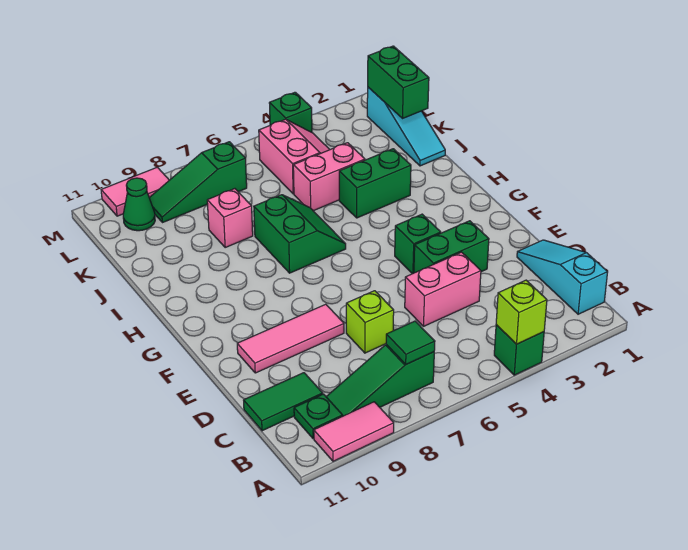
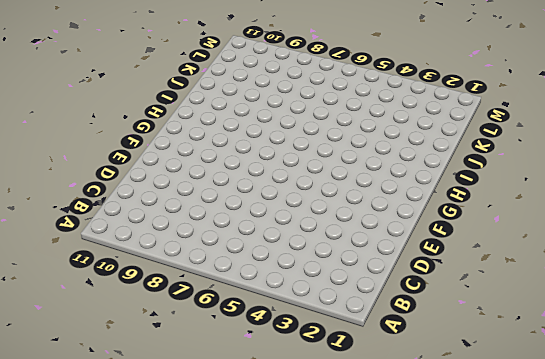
none -> green 1x1 brick [494,325,544,375]
none -> pink 1x2 tile [314,402,394,461]
none -> cyan 1x3 slope [517,240,608,314]

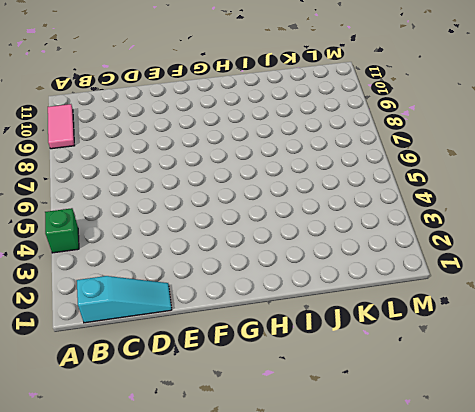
none -> green 1x3 slope [326,345,434,416]
none -> green 1x1 plate [294,394,343,439]
none -> green 1x2 tile [244,373,323,431]

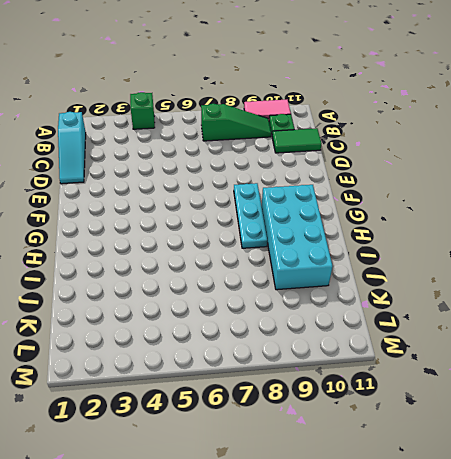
cyan 1x3 plate [234,183,267,248] -> none
cyan 2x4 brick [262,185,333,290] -> none
none -> pink 1x2 brick [405,252,481,326]
none -> lime 1x1 brick [346,291,394,353]
none -> green 1x2 brick [414,221,489,273]

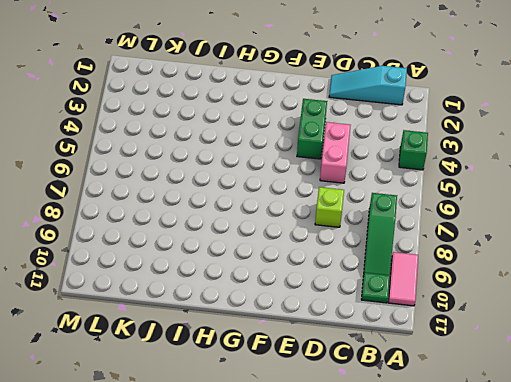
none -> green 1x2 tile [244,373,323,431]
none -> pink 1x3 tile [237,304,344,373]
none -> green 1x1 brick [395,214,441,274]

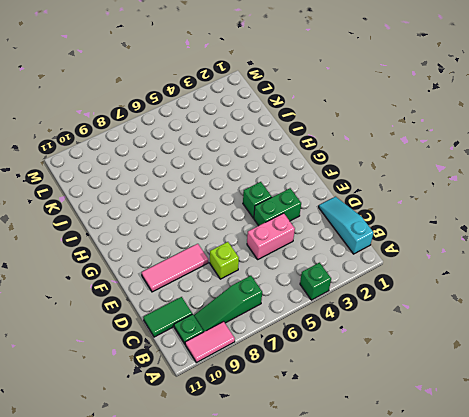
none -> green 2x2 slope [254,195,346,273]
none -> green 1x2 brick [339,149,411,218]
none -> cyan 1x3 slope [367,87,445,166]

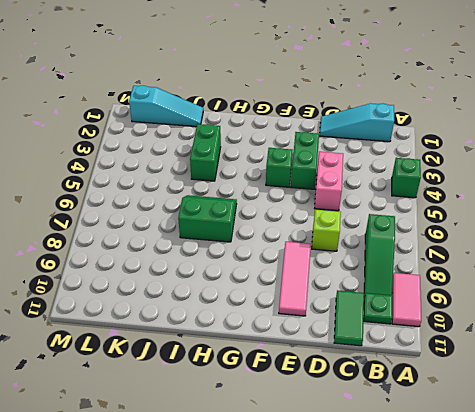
none -> pink 1x2 brick [293,143,365,211]
none -> pink 1x1 brick [207,189,253,247]
none -> pink 2x2 slope [259,119,330,194]

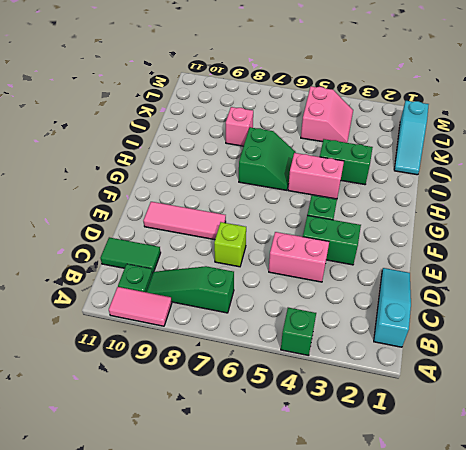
pink 1x2 brick [288,153,344,199] -> pink 1x2 brick moved to [293,143,365,211]
none -> green 1x3 slope [149,142,247,223]
none -> green 1x1 cone [123,178,155,231]
none -> green 1x1 brick [269,92,312,132]

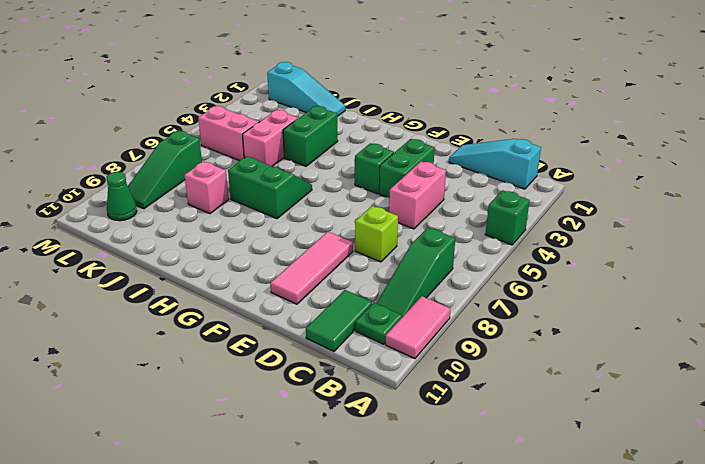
none -> green 1x1 brick [269,92,312,132]
none -> pink 1x2 tile [101,167,169,216]
none -> lime 1x1 brick [496,280,547,344]

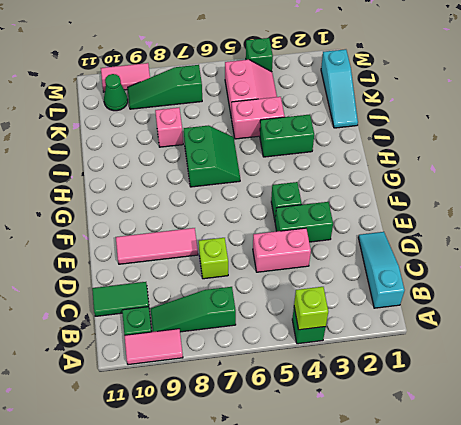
none -> green 1x1 tile [386,321,435,364]
none -> green 1x2 brick [368,46,429,118]

